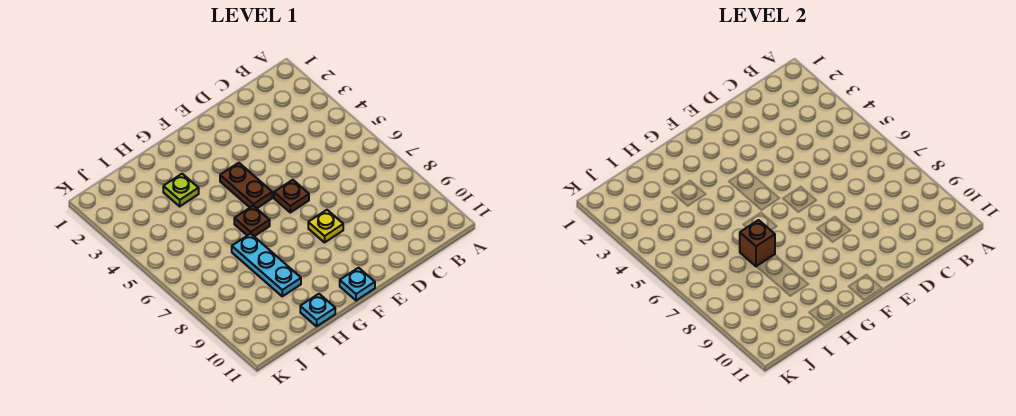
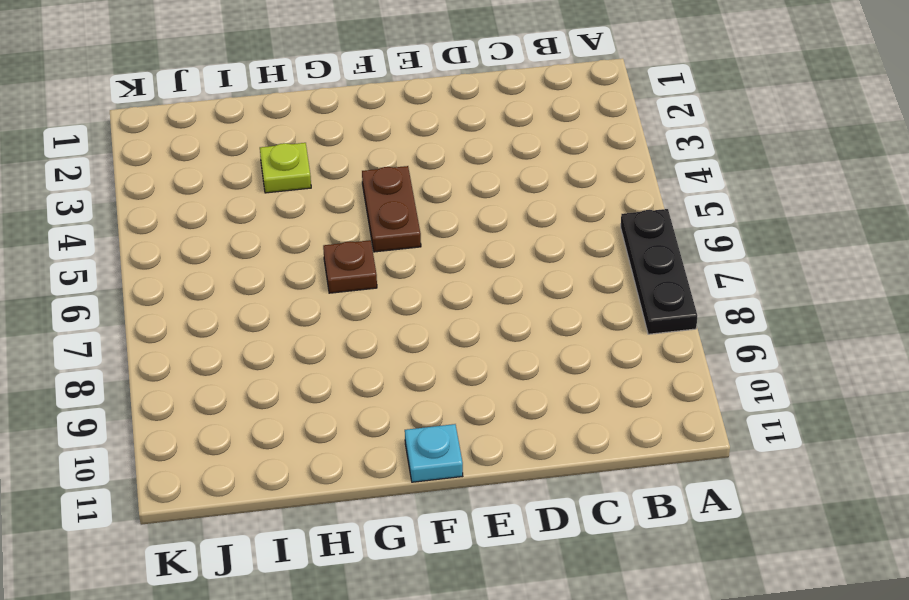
black 1x3 plate [621,209,697,334] -> none
none -> brown 1x1 plate [274,180,309,212]
none -> yellow 1x1 plate [308,210,343,242]

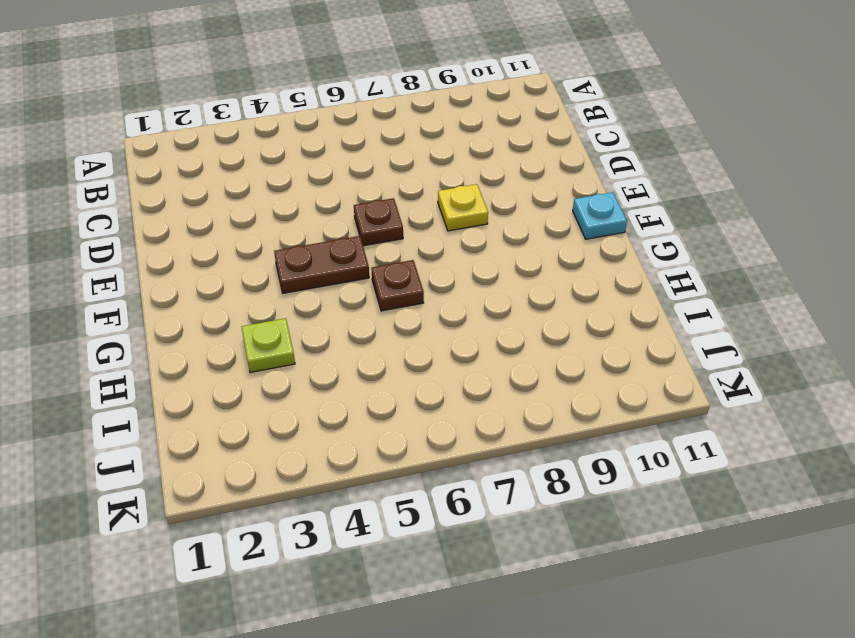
none -> cyan 1x3 plate [232,234,301,296]
none -> cyan 1x1 plate [300,294,335,326]

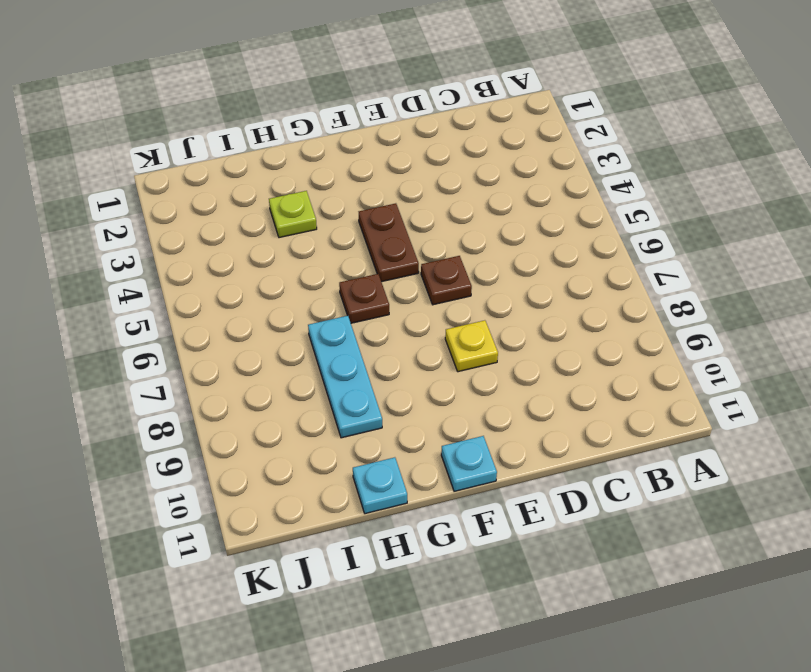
none -> brown 1x1 brick [740,220,775,267]

